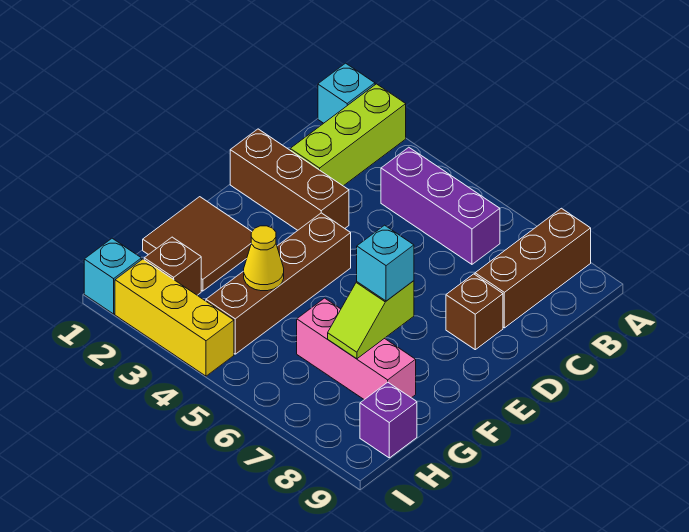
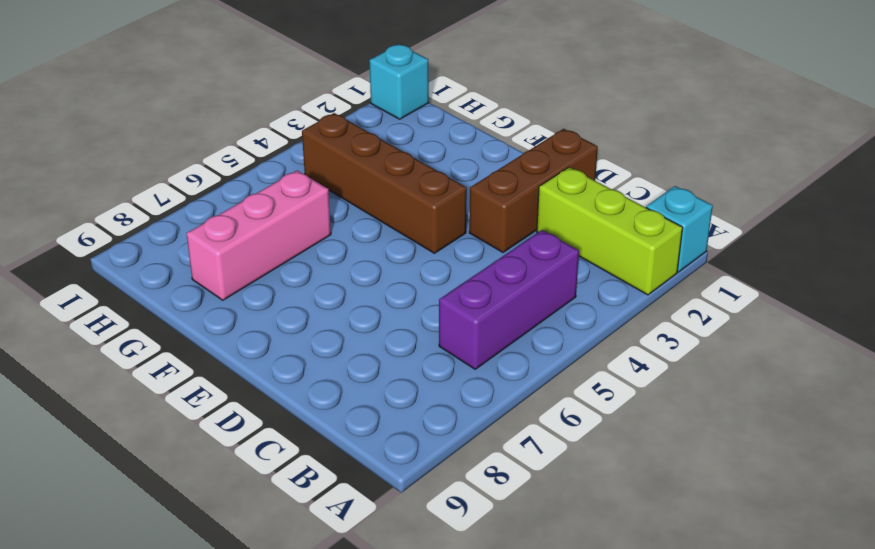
none -> brown 1x3 brick [475,208,591,328]
none -> brown 1x1 brick [446,274,503,350]
none -> brown 2x2 tile [143,197,252,291]

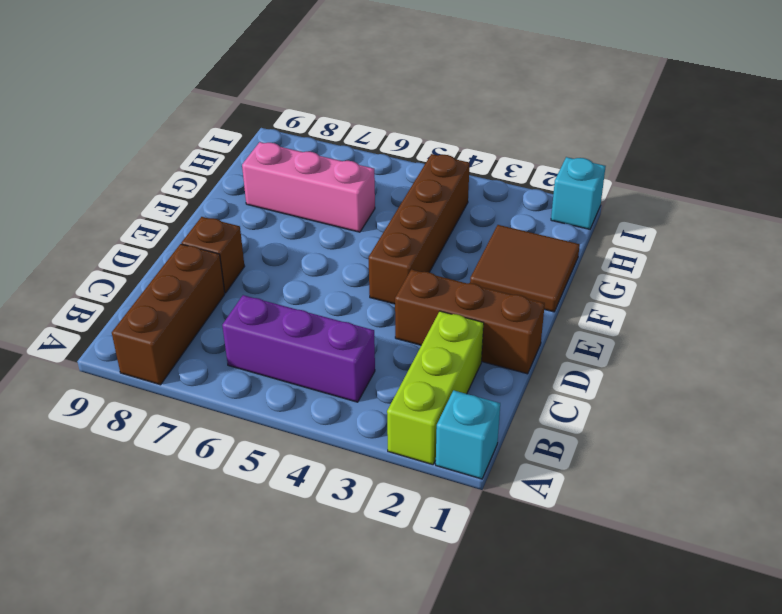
none -> brown 1x1 brick [144,237,201,295]
none -> purple 1x1 brick [360,382,417,458]
none -> yellow 1x3 brick [115,259,234,376]

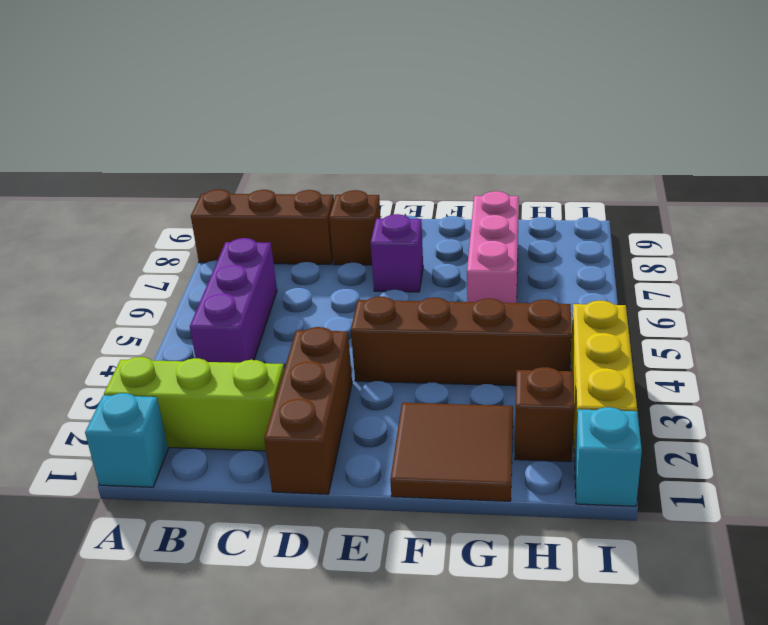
purple 1x1 brick [371,214,423,292] -> purple 1x1 brick moved to [360,382,417,458]
none -> lime 1x2 slope [328,281,414,359]
none -> yellow 1x1 cone [244,226,284,291]
none -> cyan 1x1 brick [357,225,414,301]

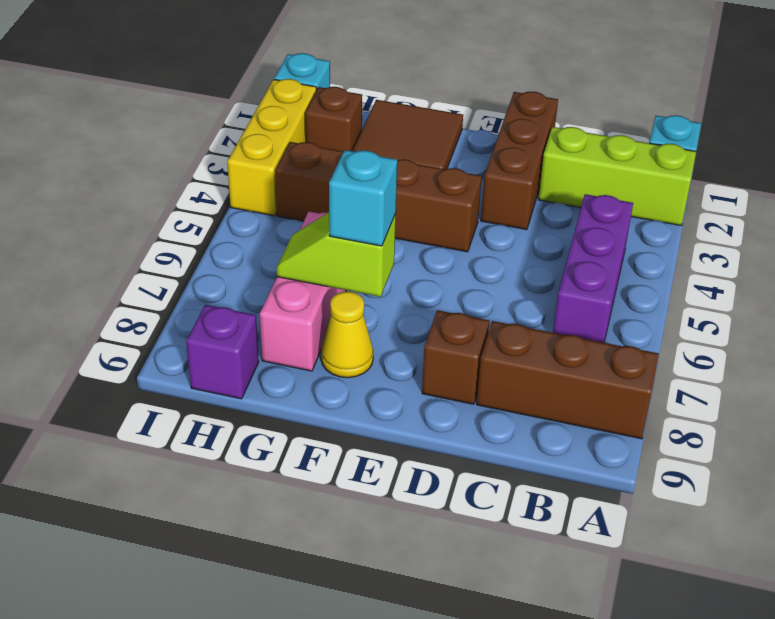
yellow 1x1 cone [321,291,373,378] -> yellow 1x1 cone moved to [244,226,284,291]

